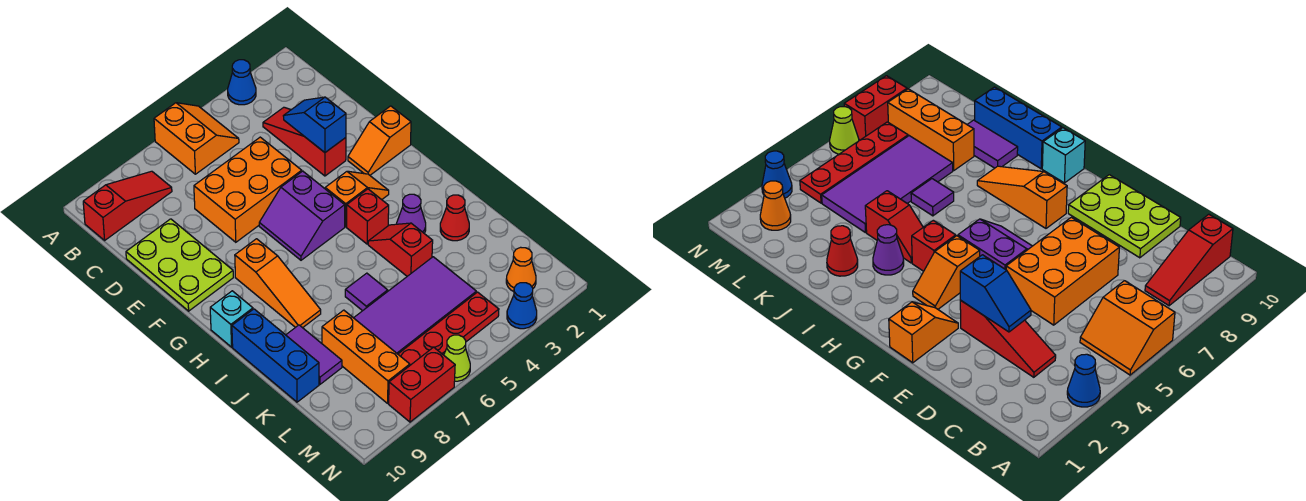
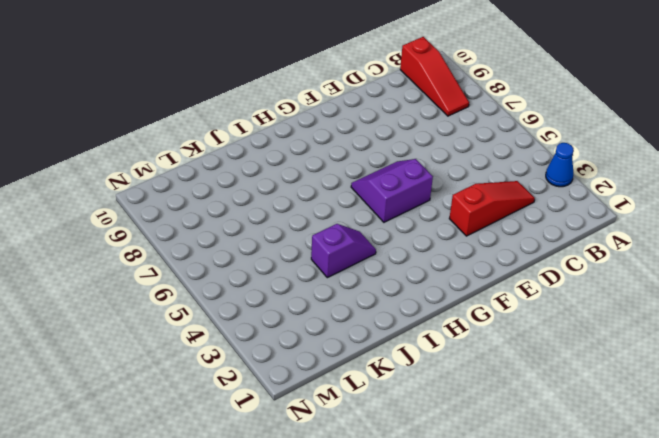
purple 1x2 slope [311,224,376,278] -> red 1x2 slope [368,223,433,276]
none -> orange 2x2 slope [154,103,239,174]
none -> orange 2x3 brick [194,137,302,242]
none -> lime 2x3 plate [126,219,233,311]

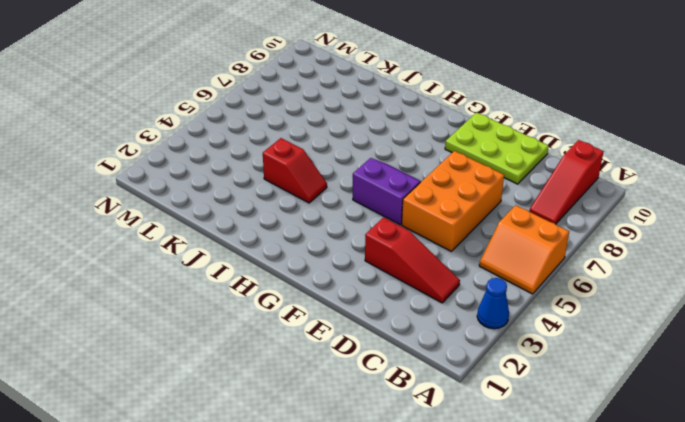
none -> orange 1x2 slope [348,106,411,175]
none -> orange 1x2 slope [325,171,389,227]
none -> orange 1x3 slope [235,239,321,328]

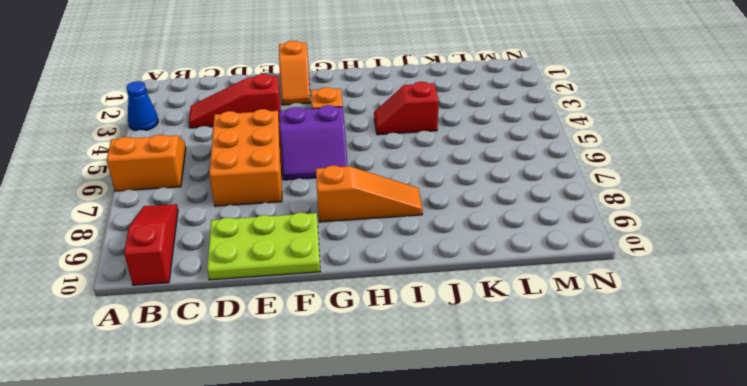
none -> red 1x1 brick [347,189,389,244]
none -> cyan 1x1 brick [210,291,253,347]
none -> purple 1x1 cone [397,194,426,233]

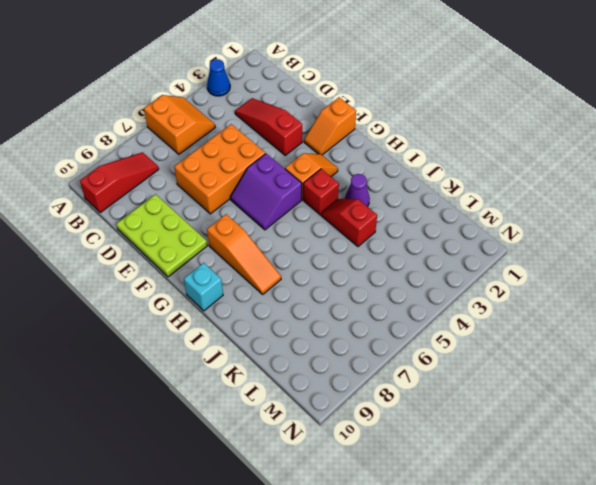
none -> blue 1x3 brick [232,309,319,402]
none -> red 1x1 cone [440,195,469,241]
none -> purple 1x1 tile [345,273,388,311]

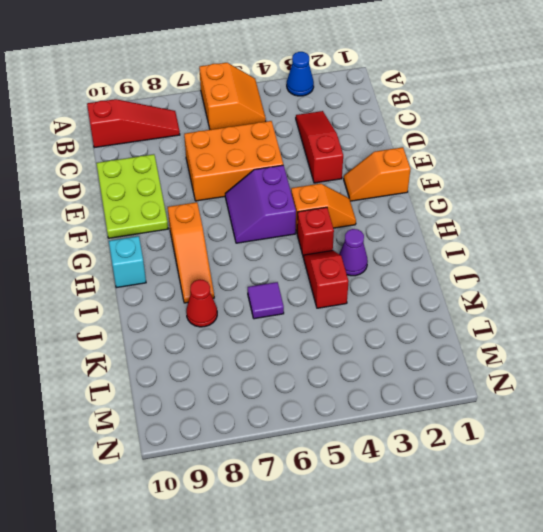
red 1x1 cone [186,280,217,327] -> red 1x1 cone moved to [440,195,469,241]
none -> blue 1x3 brick [232,309,319,402]
none -> purple 1x2 tile [286,325,342,384]
none -> purple 2x4 tile [354,257,476,354]

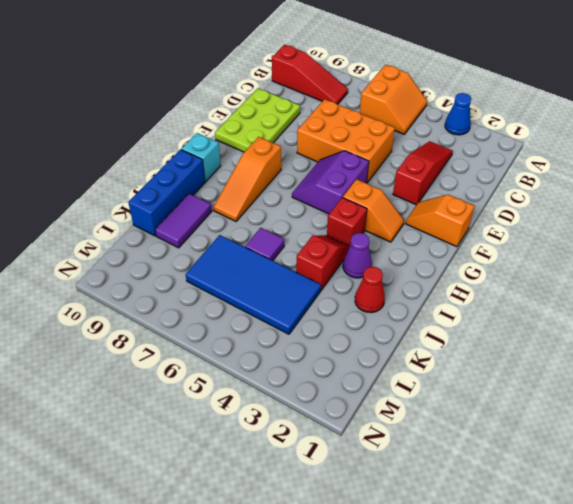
blue 2x4 tile [186,235,321,334] -> purple 2x4 tile [354,257,476,354]
none -> orange 1x3 brick [322,310,410,403]
none -> orange 1x1 cone [506,247,536,292]
none -> red 1x4 plate [398,292,499,365]

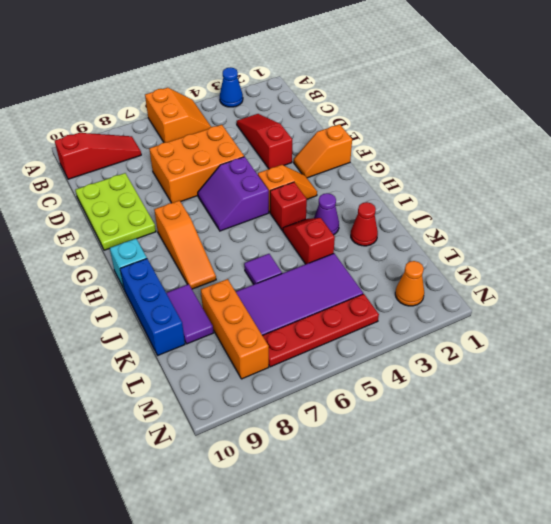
none -> blue 1x1 cone [507,283,537,329]
none -> lime 1x1 cone [444,335,470,381]
none -> red 1x2 brick [389,347,455,422]

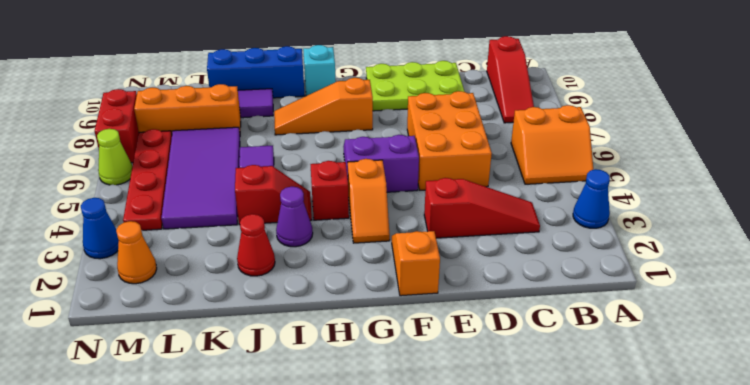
none -> blue 1x2 slope [284,97,346,152]

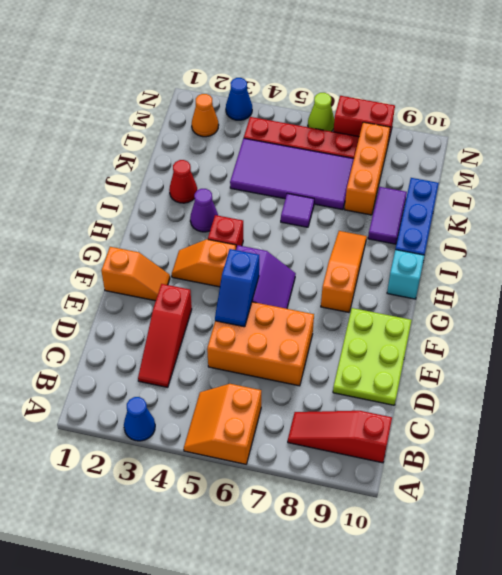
blue 1x2 slope [215,249,259,327] -> blue 1x2 slope moved to [284,97,346,152]
none -> red 1x2 slope [368,223,433,276]

